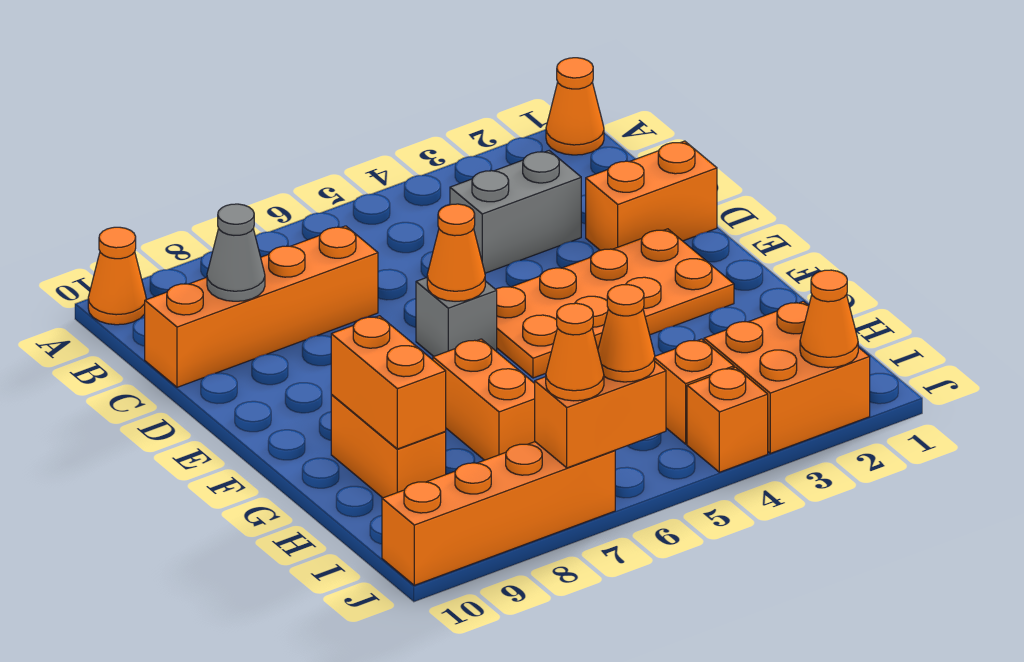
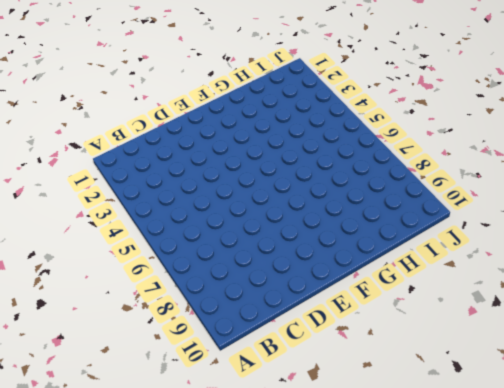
none -> orange 1x1 cone [546,58,604,155]
none -> orange 1x1 cone [88,227,146,325]
none -> grey 1x2 brick [450,151,581,273]

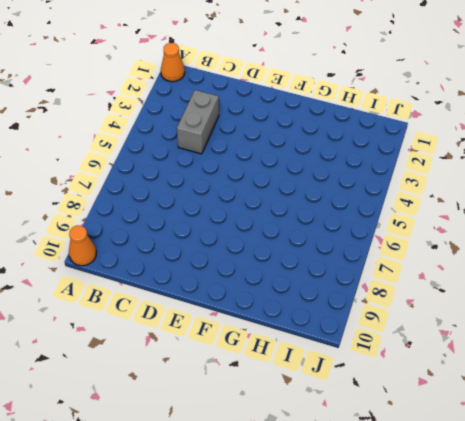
none -> orange 1x4 brick [145,226,378,387]
none -> orange 1x2 brick [586,141,717,250]
none -> orange 2x4 plate [496,229,734,378]

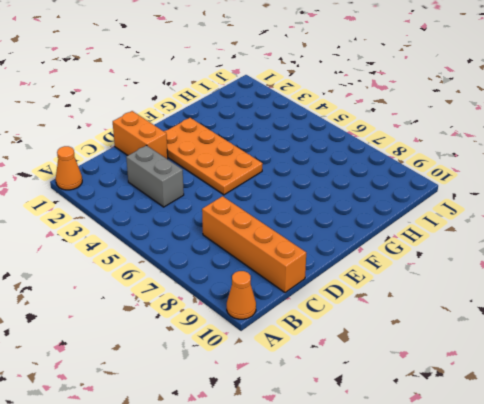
none -> grey 1x1 brick [416,278,497,356]
none -> orange 1x2 brick [433,339,535,460]
none -> orange 1x2 brick [331,394,446,498]

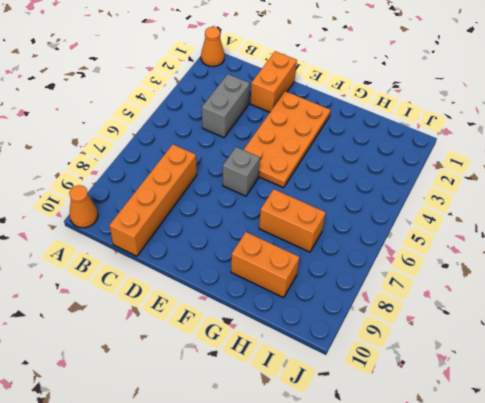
none -> orange 2x2 brick [704,301,870,453]
none -> orange 1x1 brick [655,339,734,444]
none -> orange 1x1 brick [687,367,768,472]

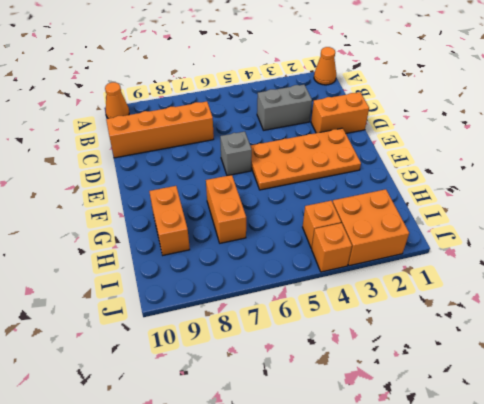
none -> orange 1x4 brick [382,442,615,585]
none -> grey 1x1 cone [207,204,265,301]
none -> orange 1x1 cone [427,204,485,301]

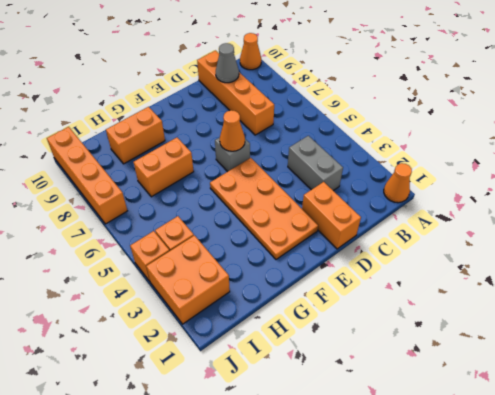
none -> orange 1x2 brick [331,316,446,449]
none -> orange 1x1 cone [800,270,858,368]
none -> orange 1x2 brick [535,362,666,468]

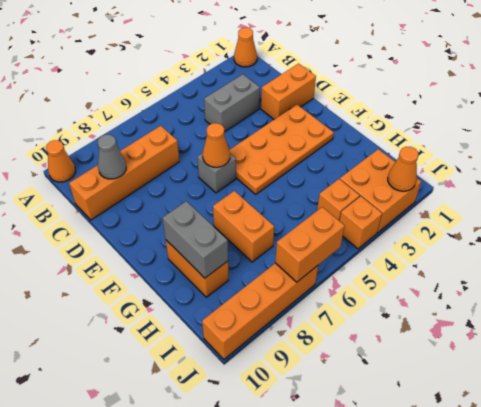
grey 1x2 brick [162,201,228,278] -> orange 1x2 brick [331,316,446,449]
none -> orange 1x1 cone [598,285,655,382]
none -> orange 1x1 cone [546,303,604,401]

